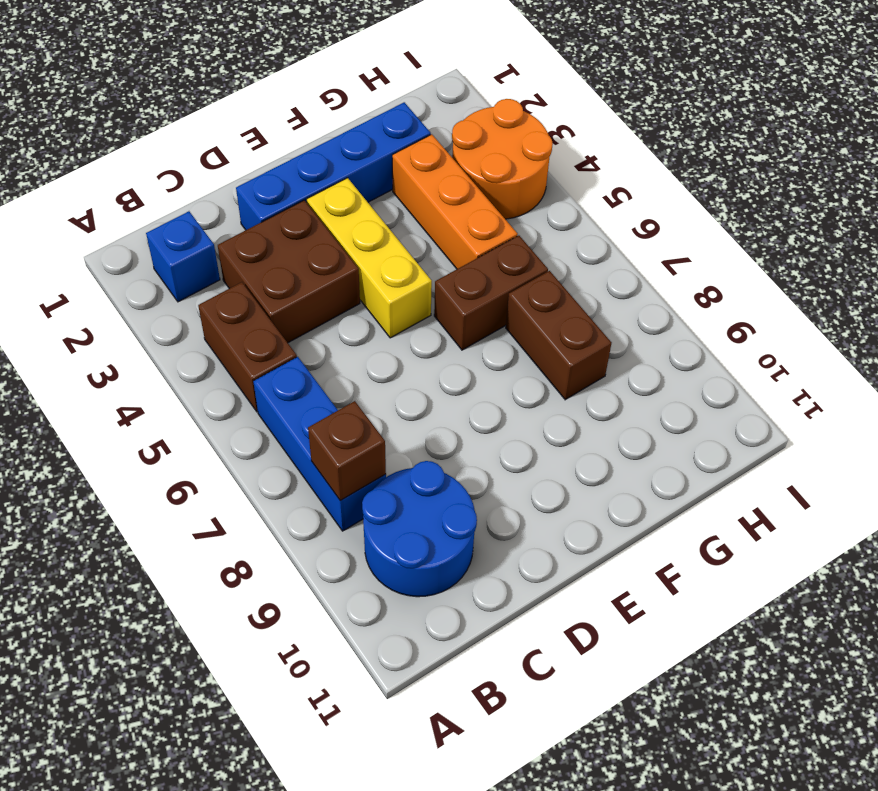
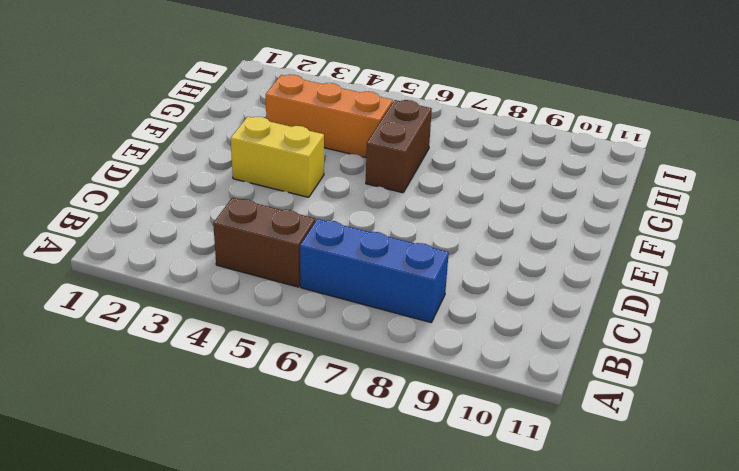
yellow 1x2 brick [231,117,324,197] -> yellow 1x3 brick [307,178,432,338]
none -> blue 1x1 brick [146,211,220,302]
none -> blue 2x2 round brick [362,461,477,597]
none -> brown 2x2 brick [218,200,360,343]

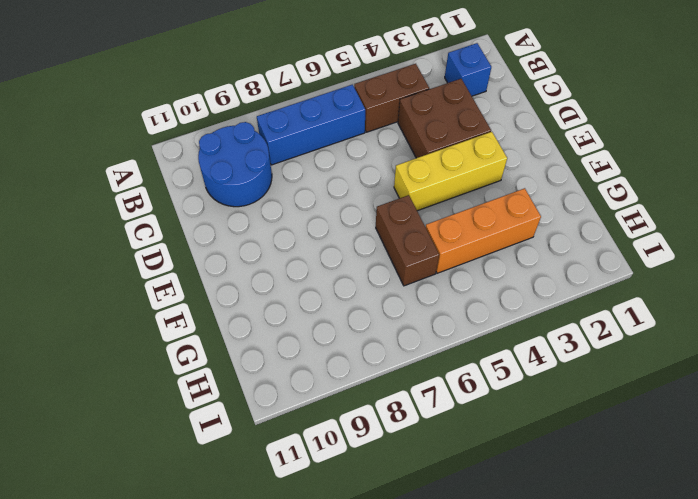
none -> blue 1x4 brick [236,102,431,230]
none -> brown 1x2 brick [506,271,612,400]
none -> orange 2x2 round brick [452,99,553,219]

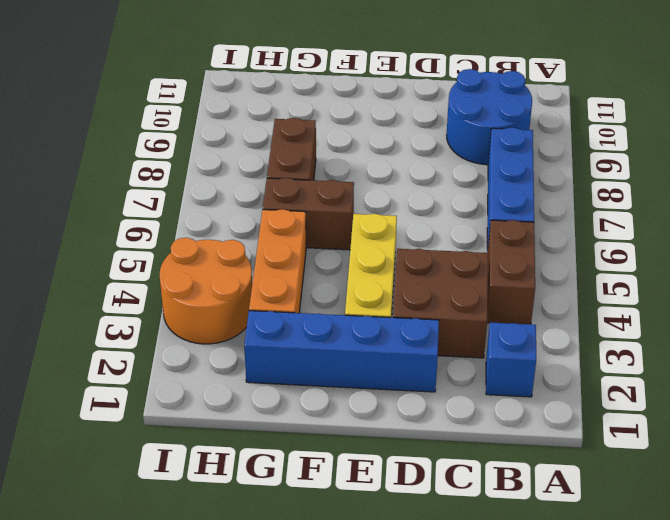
none -> brown 1x1 brick [308,401,386,501]

